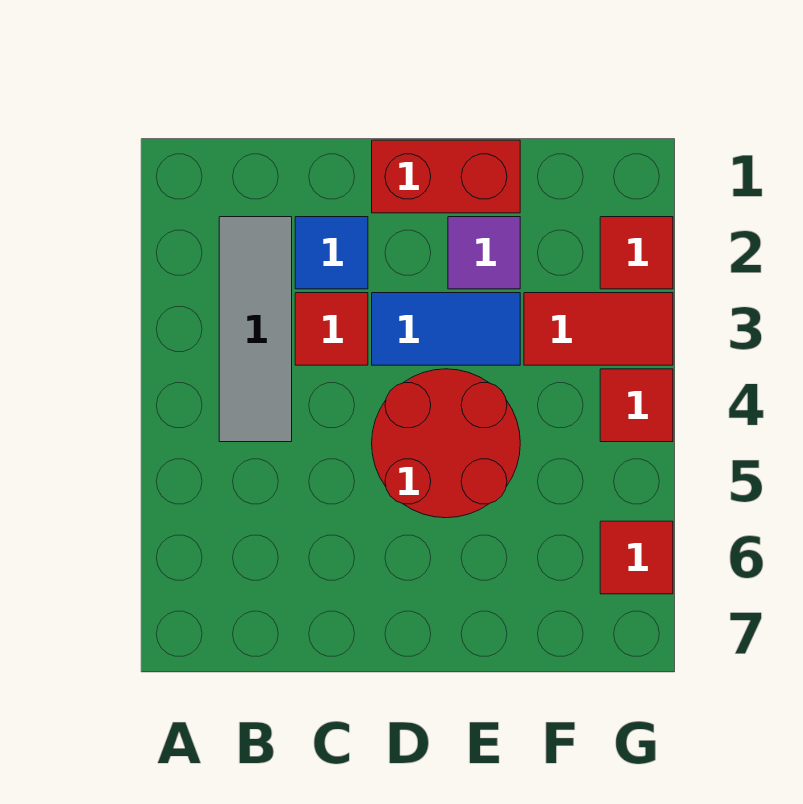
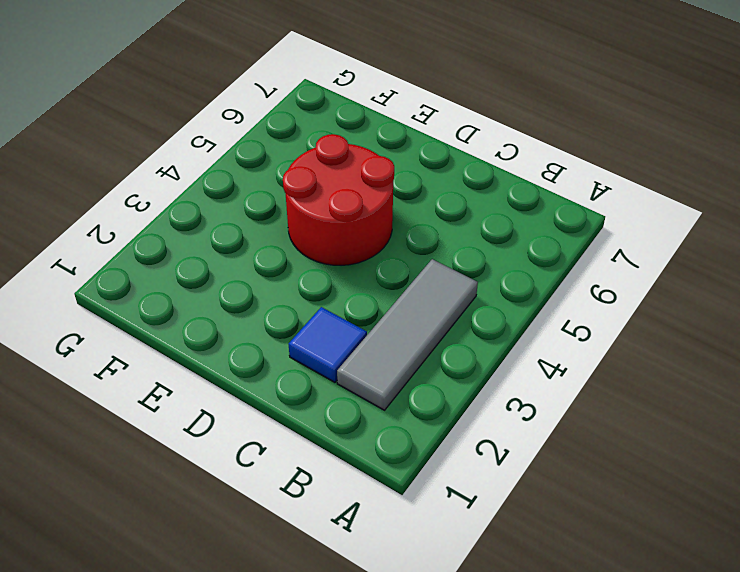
none -> red 1x1 tile [295,293,368,365]
none -> red 1x2 brick [372,140,520,213]

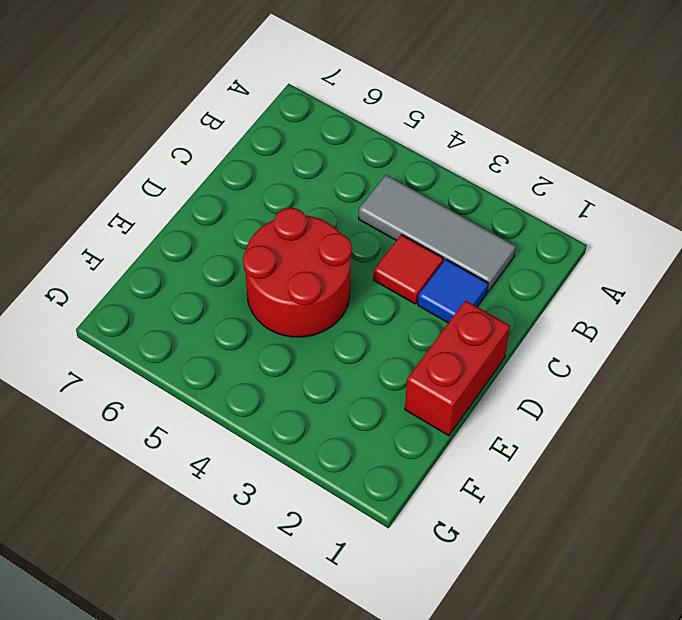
none -> blue 1x2 tile [372,293,520,365]
none -> purple 1x1 tile [448,217,520,289]

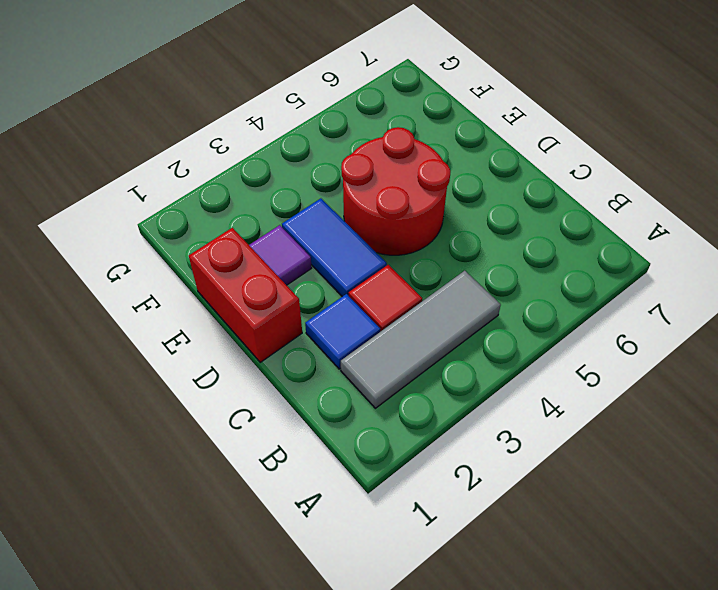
none -> red 1x2 tile [524,293,673,365]
none -> red 1x1 tile [600,217,673,289]

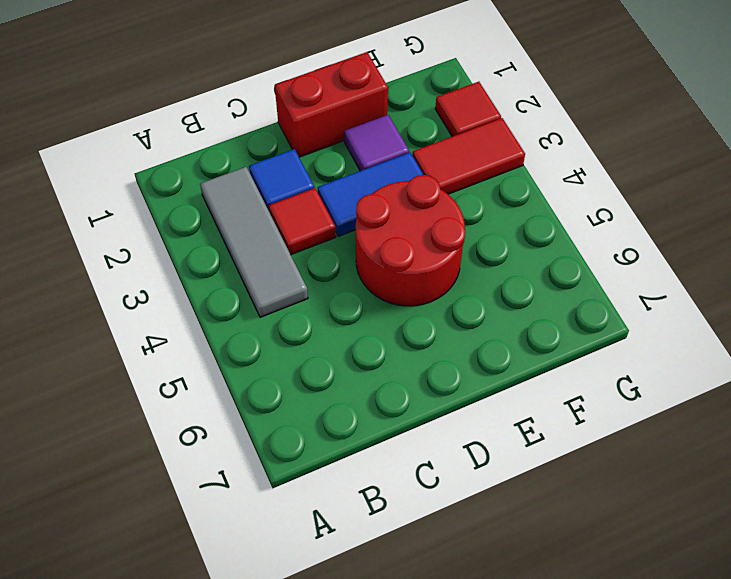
none -> red 1x1 tile [600,369,673,442]
none -> red 1x1 tile [600,521,673,594]

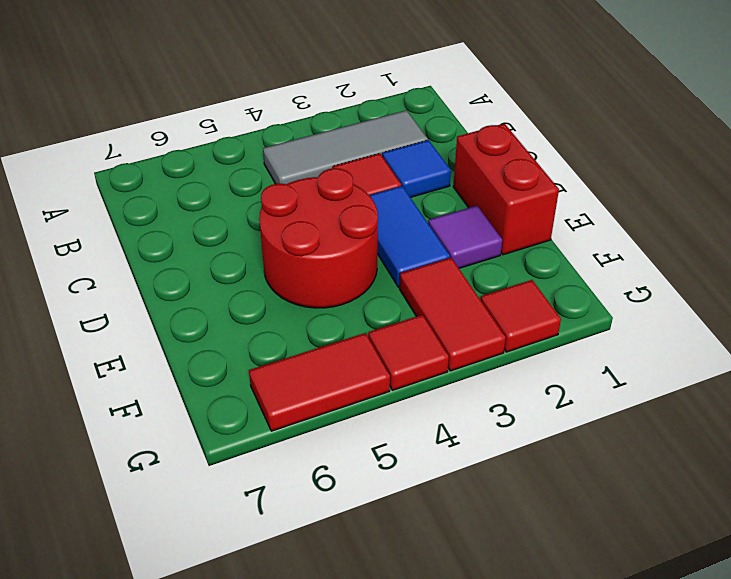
red 1x2 tile [249,333,390,431] -> red 1x1 tile [600,521,673,594]

